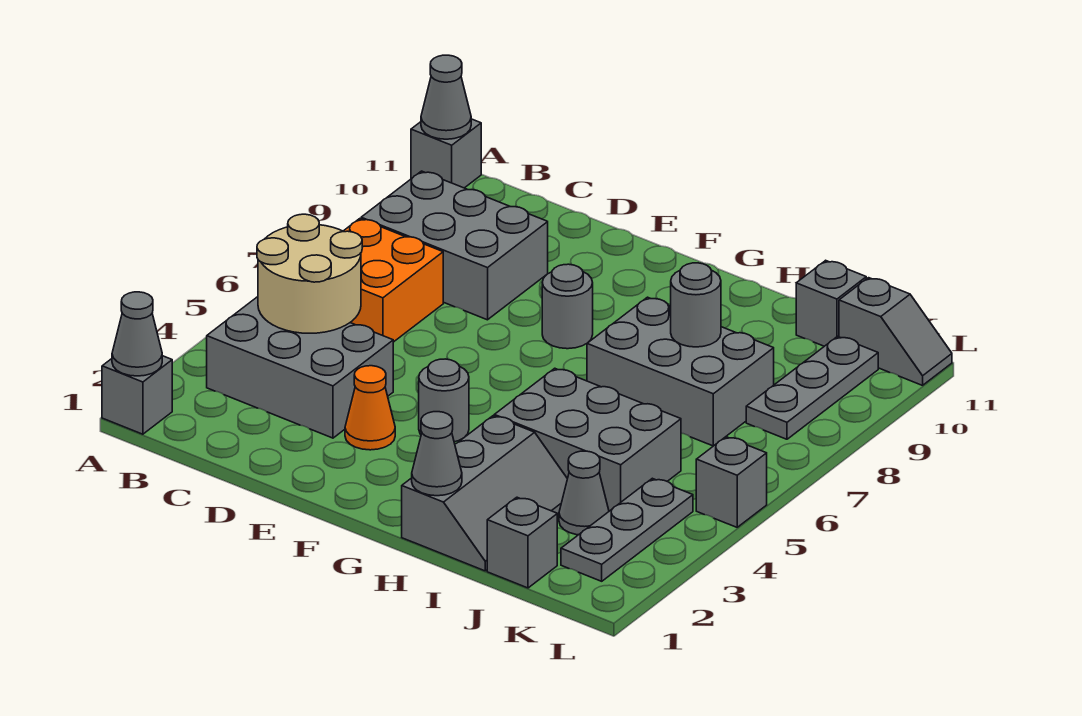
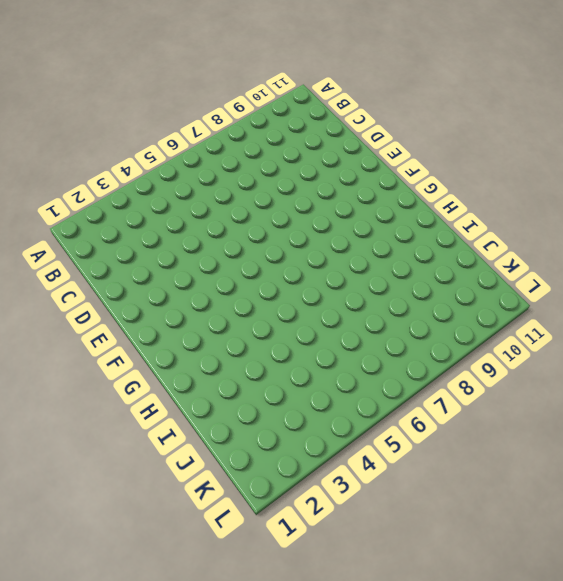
none -> grey 1x1 brick [102,356,172,434]
none -> grey 1x1 brick [411,119,481,188]
none -> grey 2x3 brick [207,297,393,438]

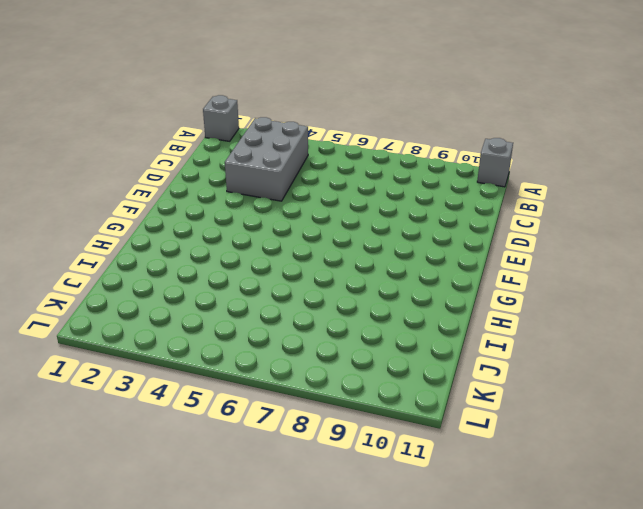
none -> orange 2x2 brick [343,219,443,342]
none -> grey 2x3 brick [361,171,548,320]
none -> orange 1x1 cone [345,366,395,450]

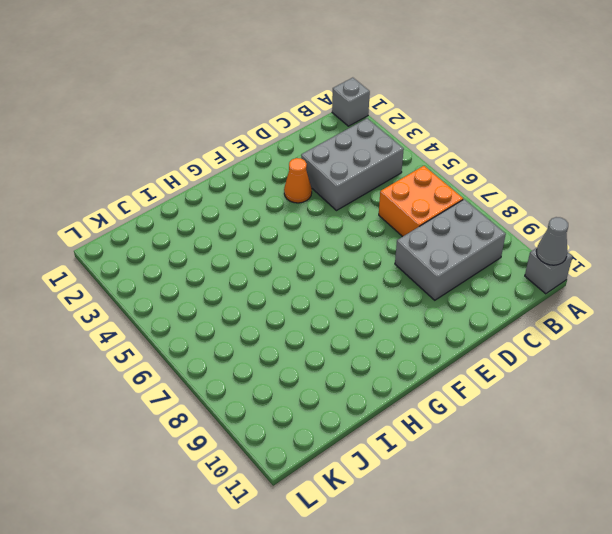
none -> grey 1x1 round brick [419,359,469,442]
none -> grey 1x1 round brick [542,264,593,349]
none -> grey 2x3 slope [402,416,567,571]

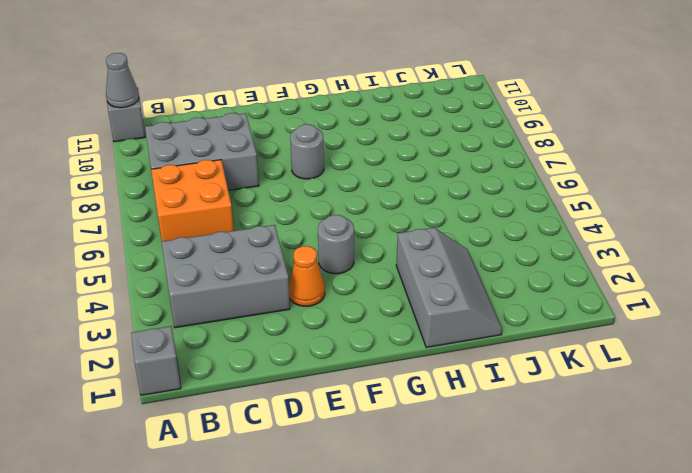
none -> grey 2x3 brick [494,368,681,511]
none -> grey 2x3 brick [587,297,774,446]
none -> grey 1x1 brick [487,497,557,588]

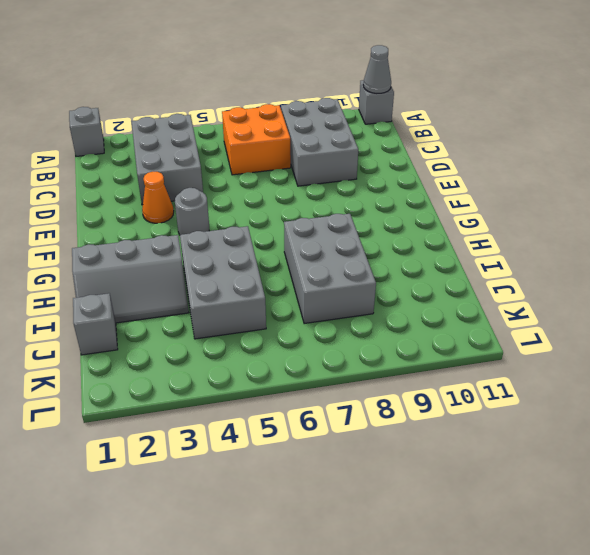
none -> grey 1x1 round brick [542,264,593,349]
none -> grey 1x1 cone [559,451,609,535]
none -> grey 1x1 brick [796,260,866,346]

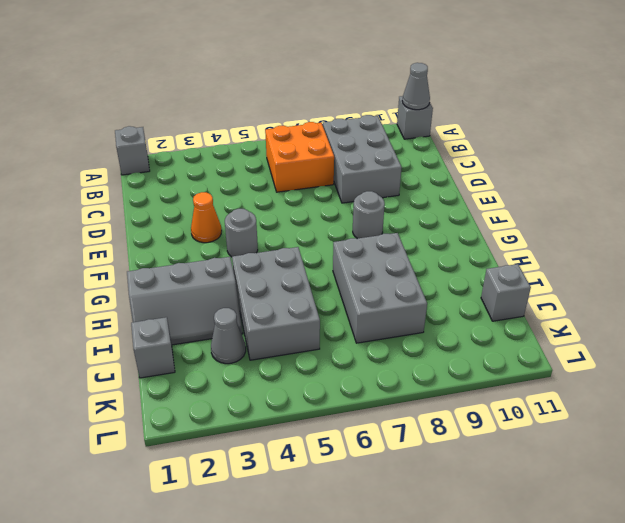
none -> grey 2x3 brick [207,297,393,438]
none -> grey 1x3 plate [561,478,693,581]
none -> grey 1x3 plate [746,336,878,439]

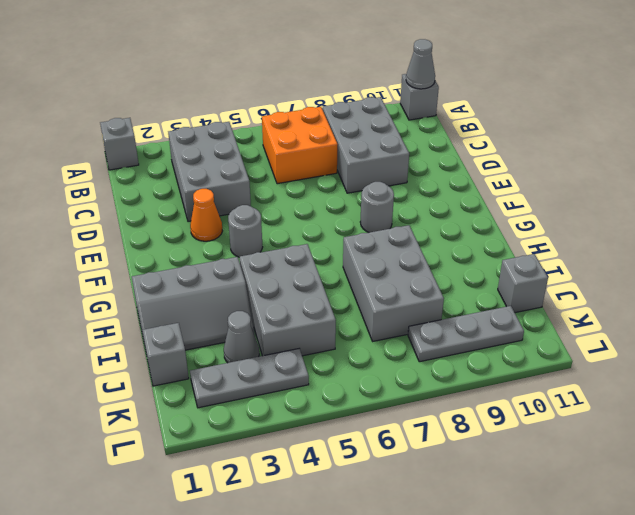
none -> grey 1x2 slope [839,278,952,385]
none -> grey 1x1 brick [696,437,767,527]
none -> grey 1x1 cone [112,292,162,376]

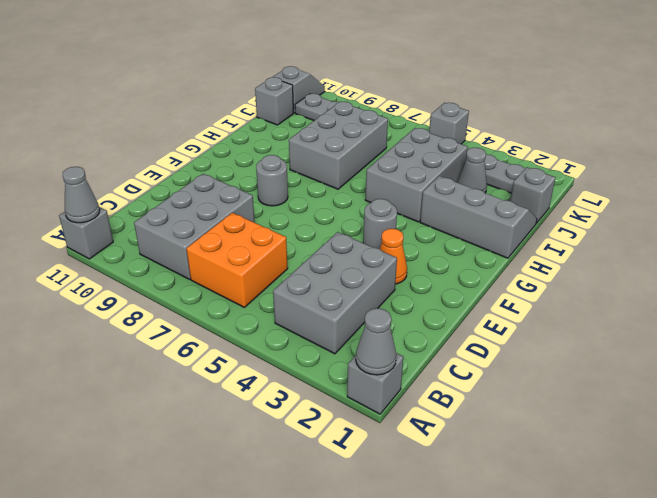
none -> tan 2x2 round brick [257,214,362,333]
none -> grey 1x1 cone [412,412,462,496]
none -> grey 1x1 round brick [671,263,721,347]

